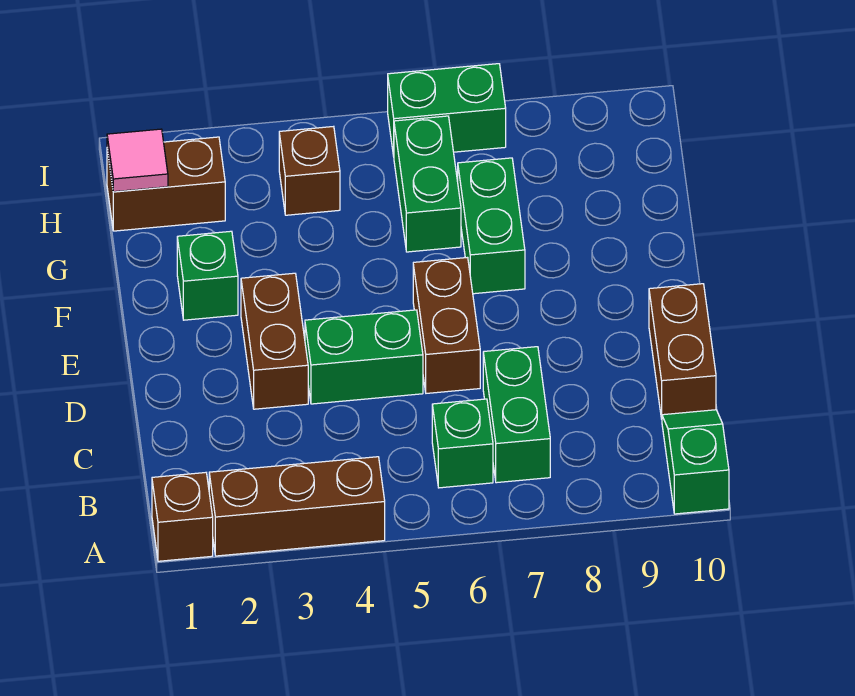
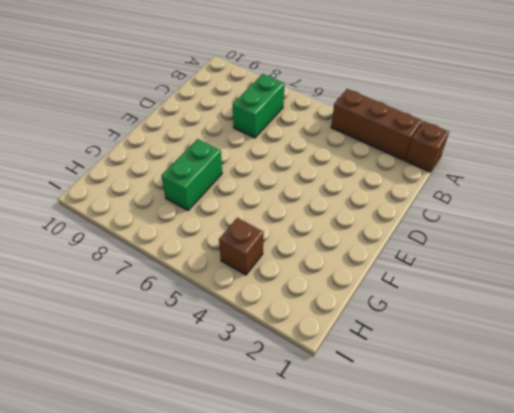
none -> green 1x2 slope [662,410,729,514]
none -> green 1x1 brick [432,399,493,488]
none -> brown 1x2 brick [649,284,716,419]

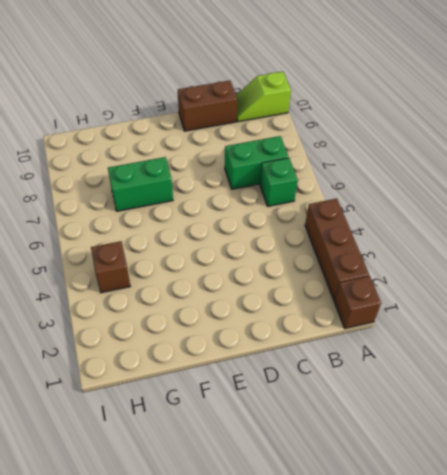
lime 1x2 slope [236,72,291,122] -> green 1x2 slope [662,410,729,514]
none -> brown 1x2 brick [241,273,308,409]
none -> green 1x2 brick [305,310,423,404]
none -> brown 1x2 brick [413,258,480,393]

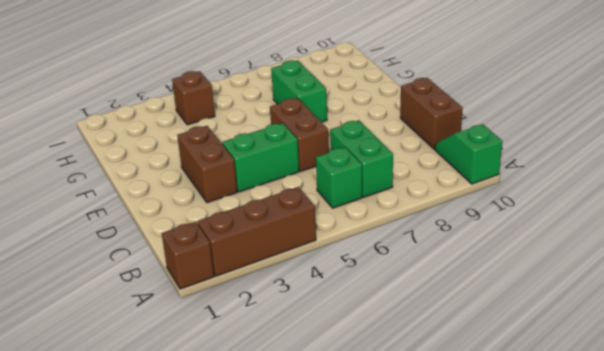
none -> green 1x1 brick [177,231,238,320]
none -> green 1x2 brick [394,116,461,252]
none -> brown 1x2 brick [107,137,225,231]

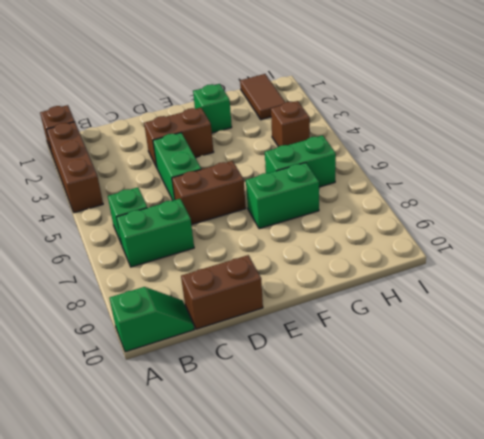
brown 1x2 tile [240,74,285,120] -> brown 1x2 brick [107,137,225,231]
none -> green 1x2 brick [388,64,506,156]
none -> pink 1x1 tile [107,129,168,192]

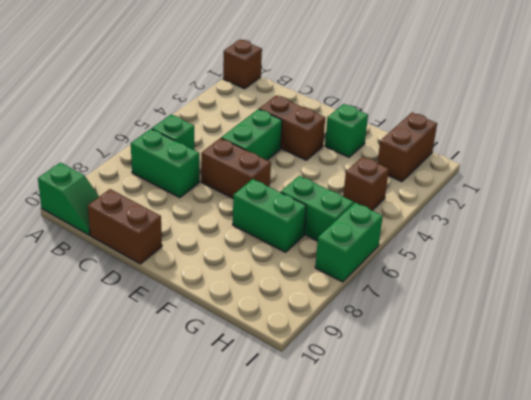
none -> brown 1x3 brick [209,457,385,556]
none -> pink 1x1 tile [107,129,168,192]

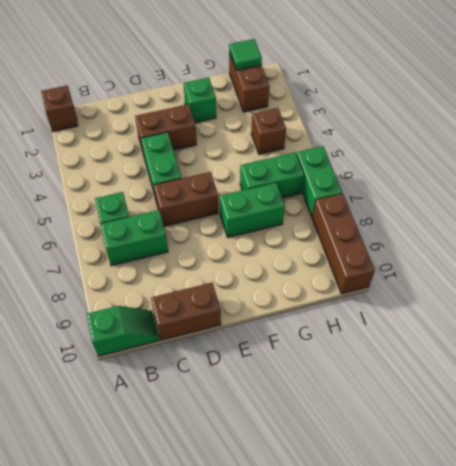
green 1x1 tile [229,39,262,70] -> pink 1x1 tile [107,129,168,192]
brown 1x3 brick [312,193,375,294] -> brown 1x3 brick moved to [209,457,385,556]

